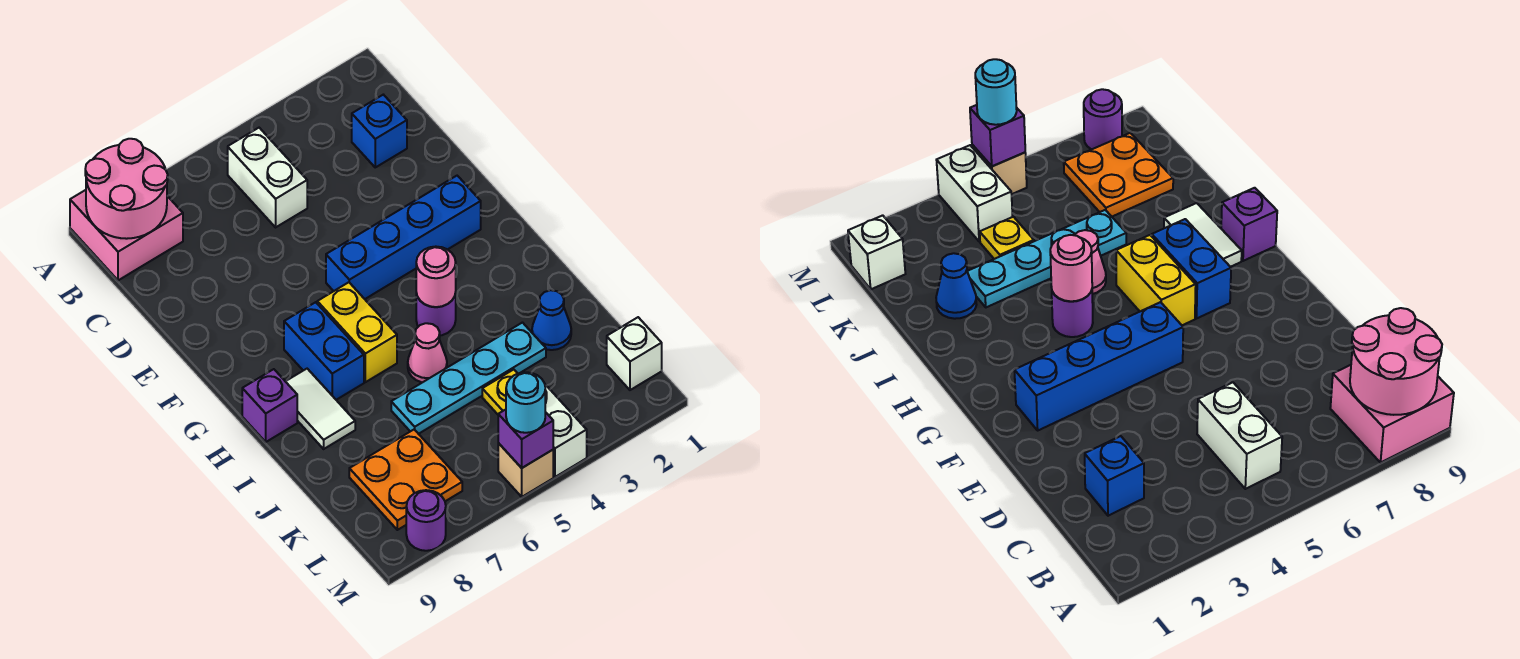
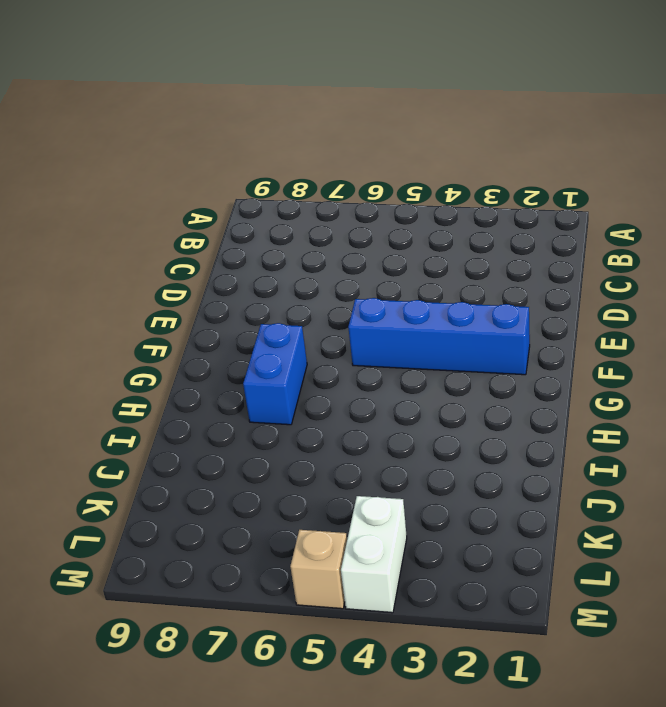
none -> pink 2x2 brick [70,190,183,280]
none -> white 1x2 brick [228,128,307,227]
none -> blue 1x1 brick [352,95,407,167]

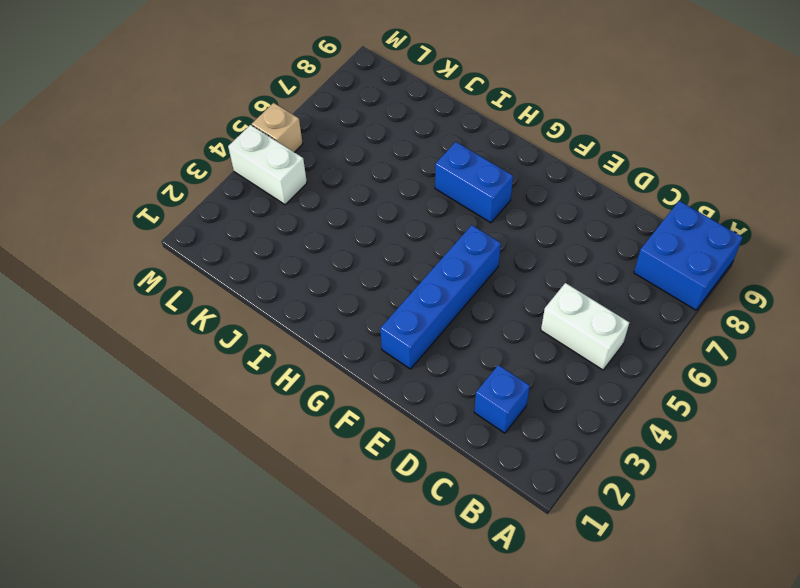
blue 2x2 brick [634,201,743,310] -> pink 2x2 brick [70,190,183,280]
none -> yellow 1x2 brick [317,282,397,382]
none -> purple 1x1 round brick [416,292,456,336]
none -> white 1x2 tile [285,369,355,449]

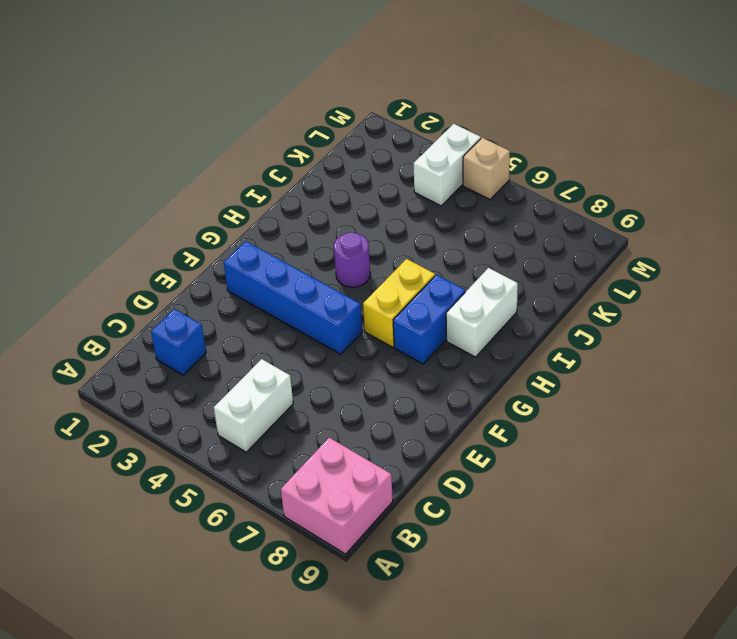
white 1x2 brick [446,268,518,357] -> white 1x2 tile [285,369,355,449]
none -> purple 1x1 brick [242,369,297,442]
none -> pink 1x1 cone [408,323,447,382]
none -> blue 1x1 cone [532,290,571,350]

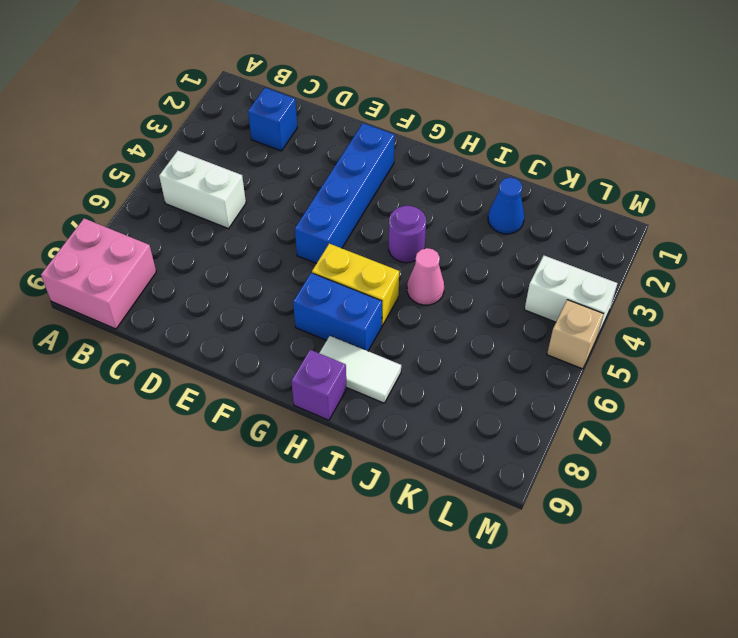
none -> cyan 1x4 plate [391,323,546,434]
none -> yellow 1x1 plate [482,370,518,414]
none -> orange 2x2 plate [349,429,462,530]

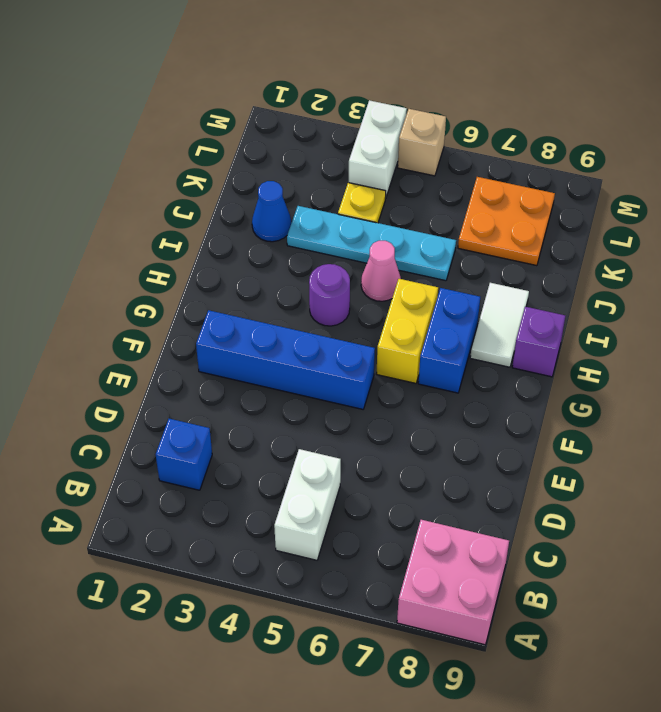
none -> white 1x1 brick [607,317,662,390]
none -> purple 1x1 round brick [406,490,446,551]
none -> pink 2x2 round brick [85,139,168,239]

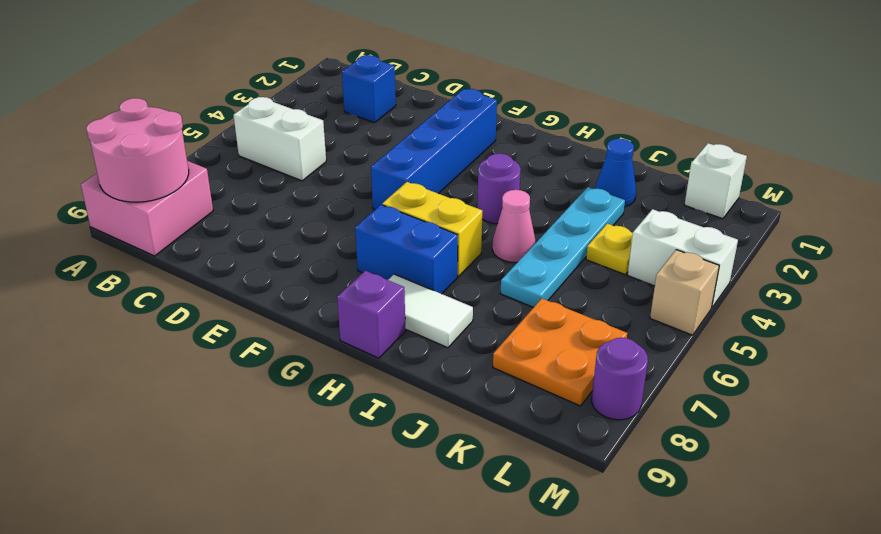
none -> pink 1x1 round brick [416,247,456,307]
none -> purple 1x1 brick [498,410,553,468]
none -> cyan 1x1 round brick [506,372,545,433]

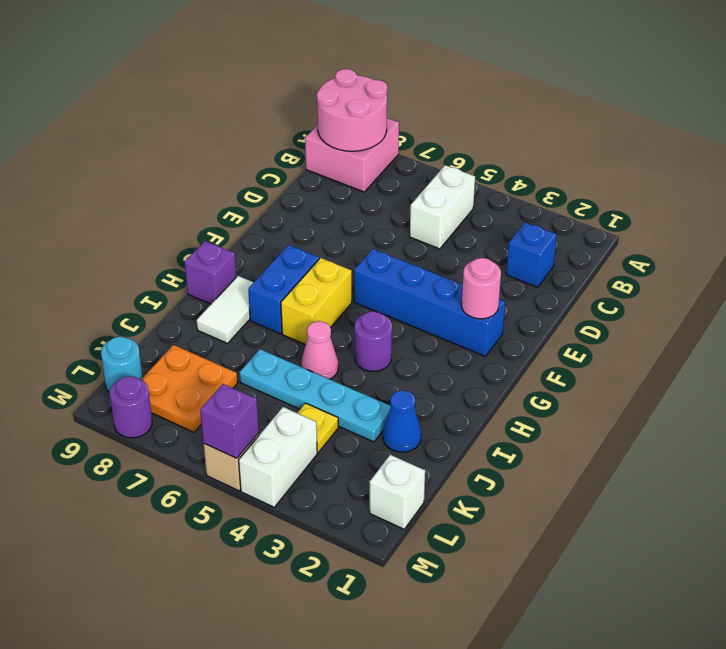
pink 1x1 round brick [462,258,501,319] -> pink 1x1 round brick moved to [416,247,456,307]
cyan 1x1 round brick [101,337,143,392] -> cyan 1x1 round brick moved to [506,372,545,433]

